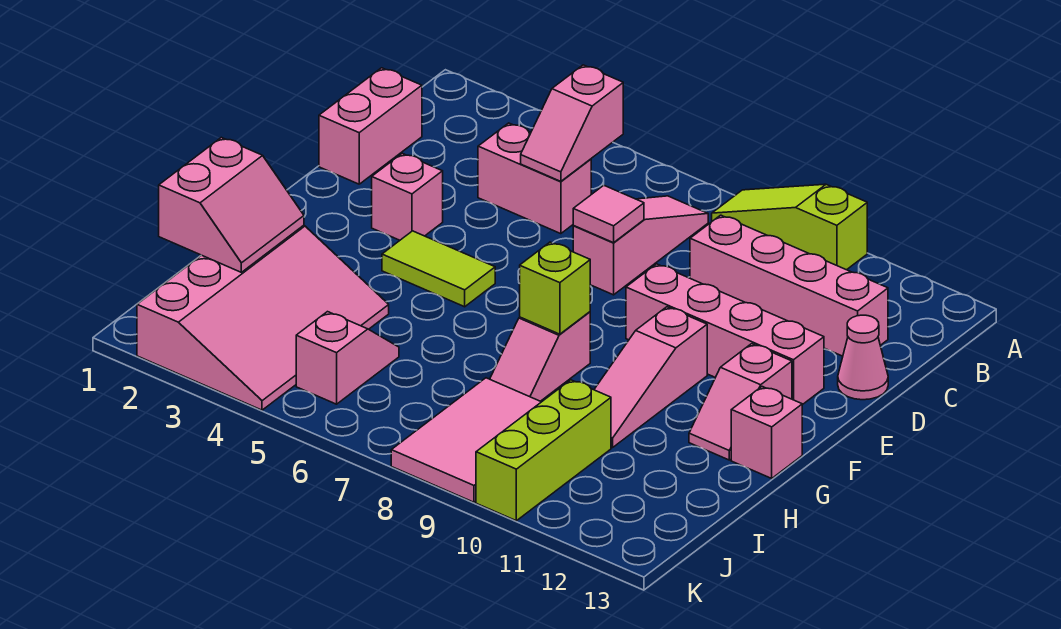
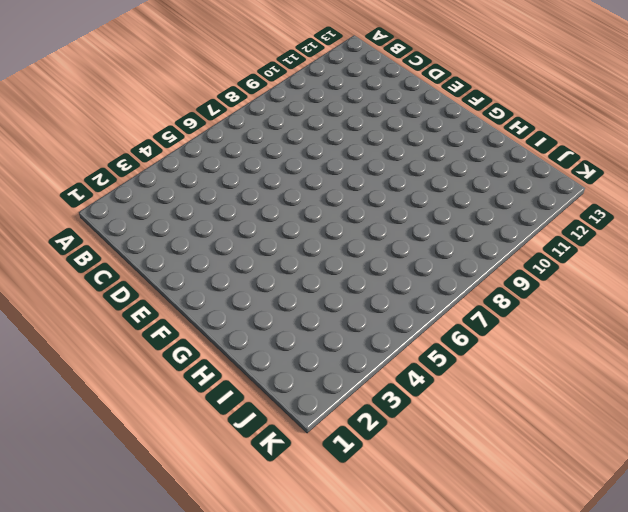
none -> lime 1x3 slope [712,184,867,270]
none -> pink 1x3 slope [573,196,708,295]
none -> pink 1x2 brick [319,68,422,184]

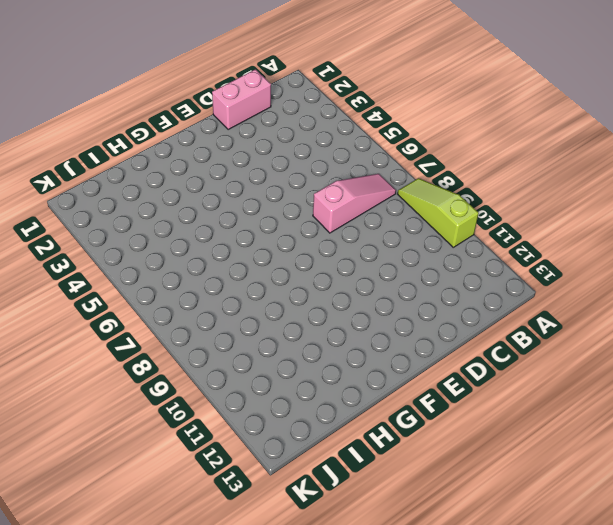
none -> pink 1x2 brick [478,123,591,234]
none -> pink 1x4 brick [690,215,888,356]
none -> pink 1x1 cone [838,315,888,400]

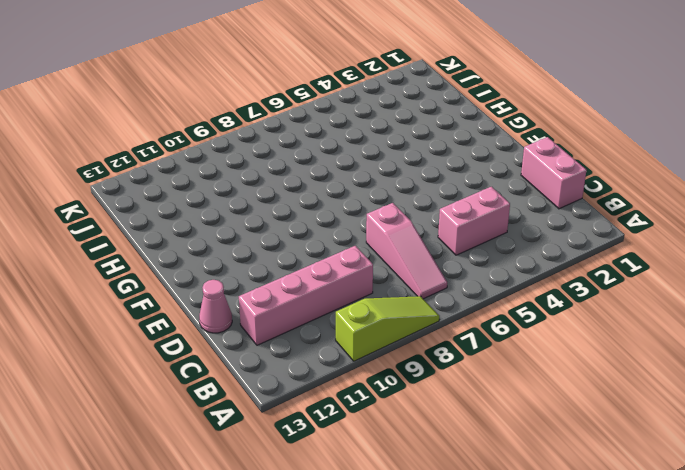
none -> pink 1x1 brick [372,153,443,240]
none -> pink 1x4 brick [626,264,824,405]
none -> lime 1x2 tile [382,231,495,307]

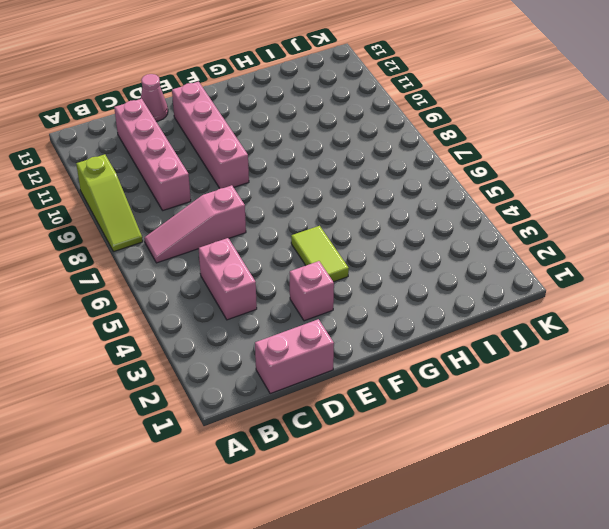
none -> pink 1x3 slope [594,307,707,448]
none -> pink 1x2 slope [689,344,792,460]
none -> pink 1x2 slope [490,312,590,401]

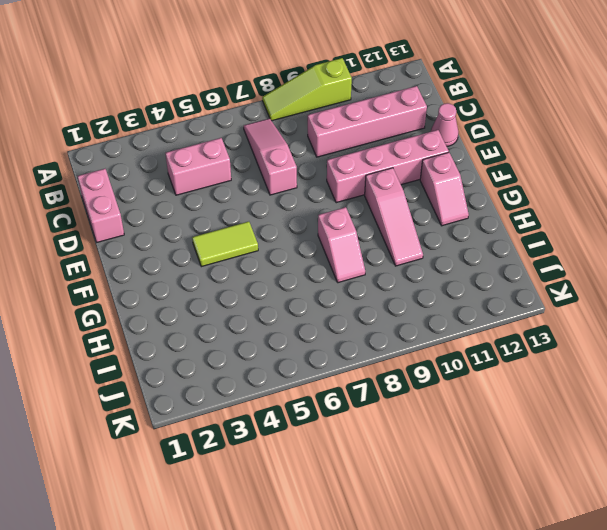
none -> pink 1x1 brick [372,153,443,240]
none -> pink 1x1 brick [731,387,802,478]
none -> pink 3x4 slope [137,225,389,410]

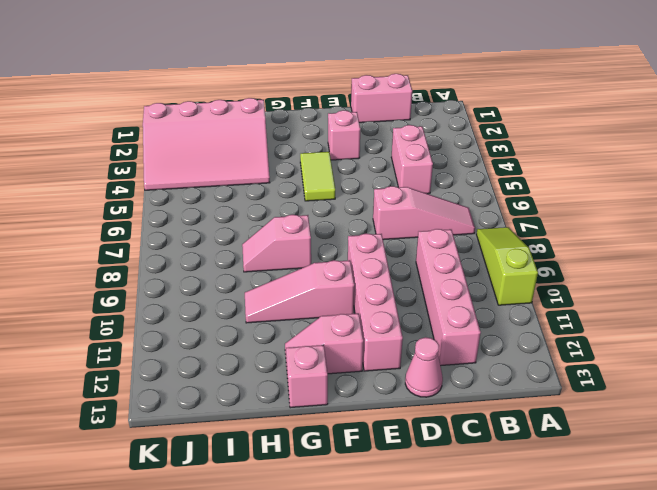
none -> pink 1x2 slope [296,312,399,404]
none -> pink 2x3 tile [391,378,541,502]
none -> lime 1x3 brick [476,380,611,521]

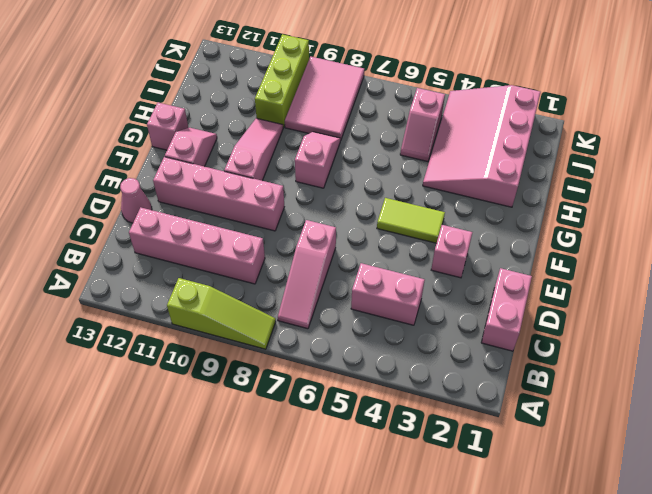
none -> pink 1x2 slope [521,65,623,181]
none -> pink 1x1 tile [573,185,644,243]
none -> lime 1x1 brick [520,242,590,334]

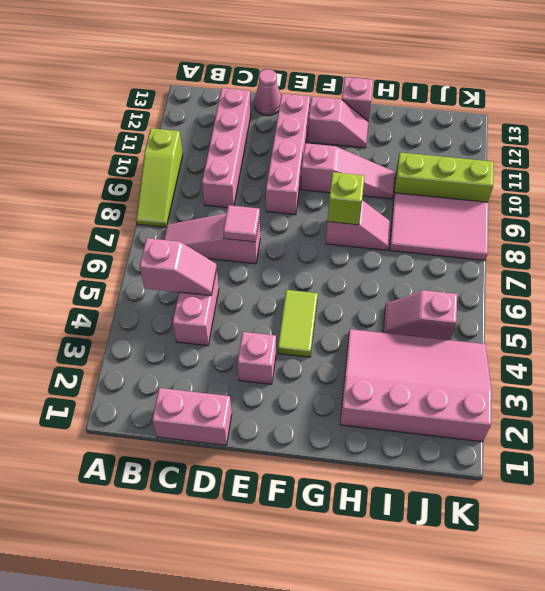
none -> pink 2x2 slope [159,137,304,272]

